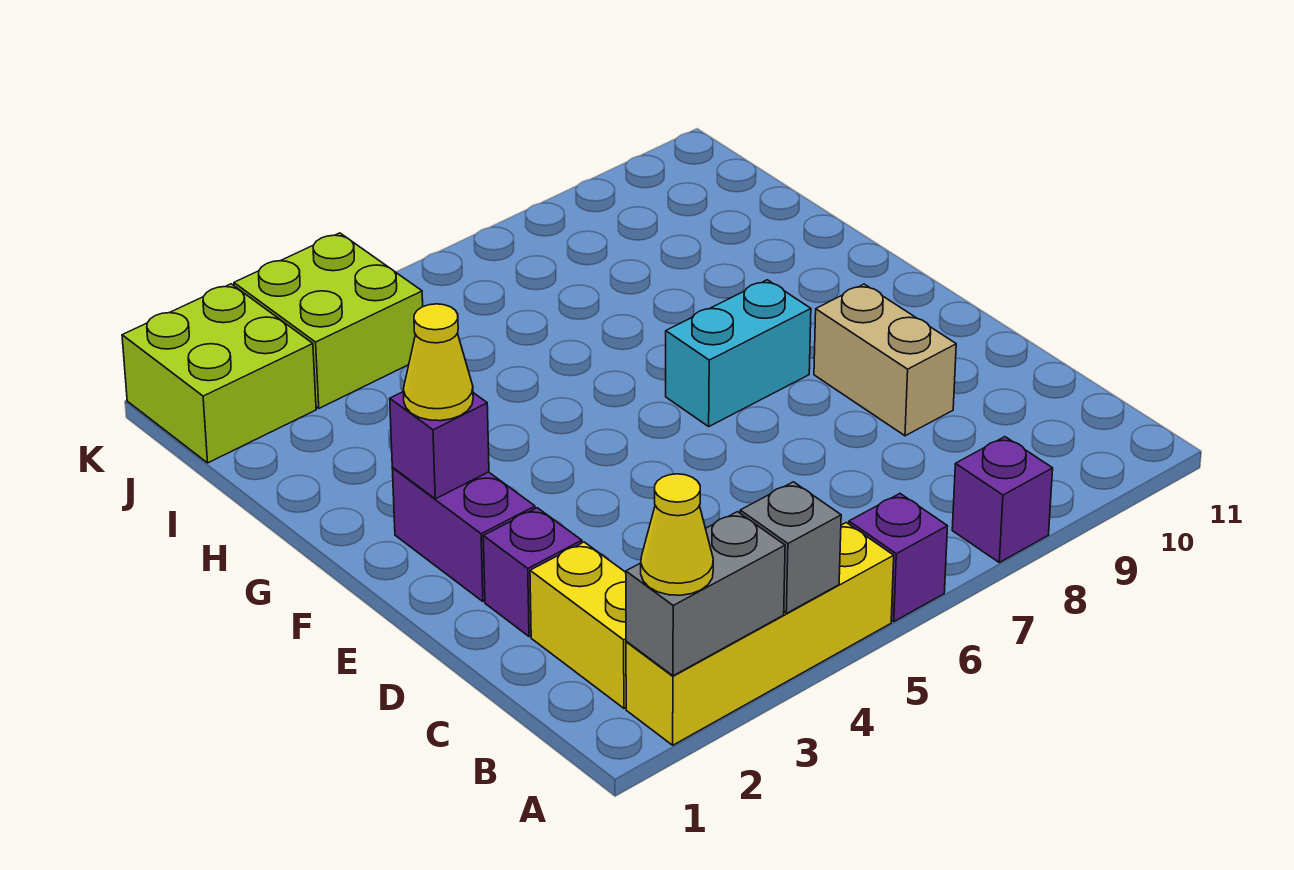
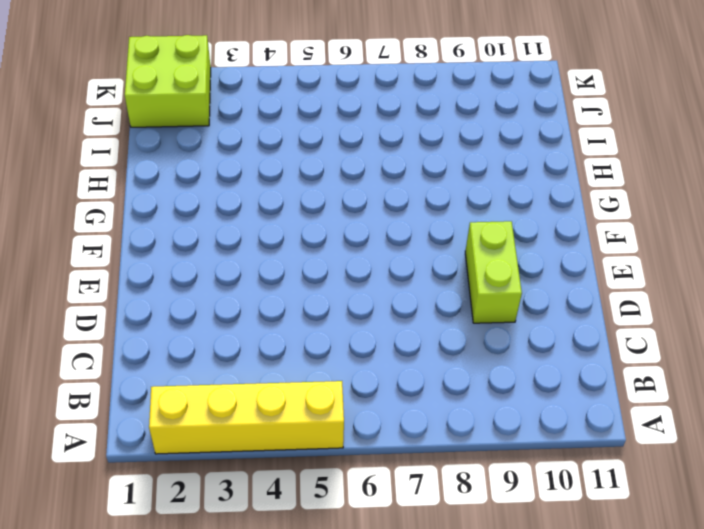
lime 1x2 brick [465,221,522,323] -> tan 1x2 brick [814,284,956,436]
none -> purple 1x1 brick [849,494,948,622]
none -> purple 1x1 brick [952,437,1053,563]
none -> yellow 1x2 brick [530,542,627,708]

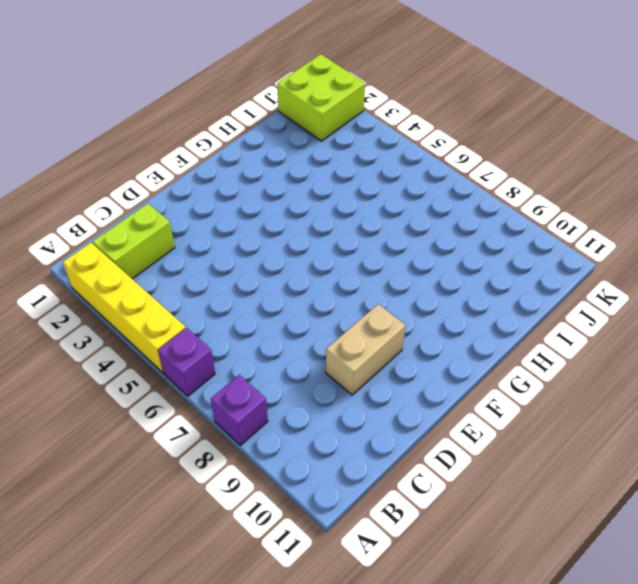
lime 1x2 brick [93,203,175,279] -> yellow 1x2 brick [530,542,627,708]
none -> purple 1x1 brick [483,508,582,637]
none -> purple 1x2 brick [392,468,535,601]
none -> cyan 1x2 brick [666,280,811,426]

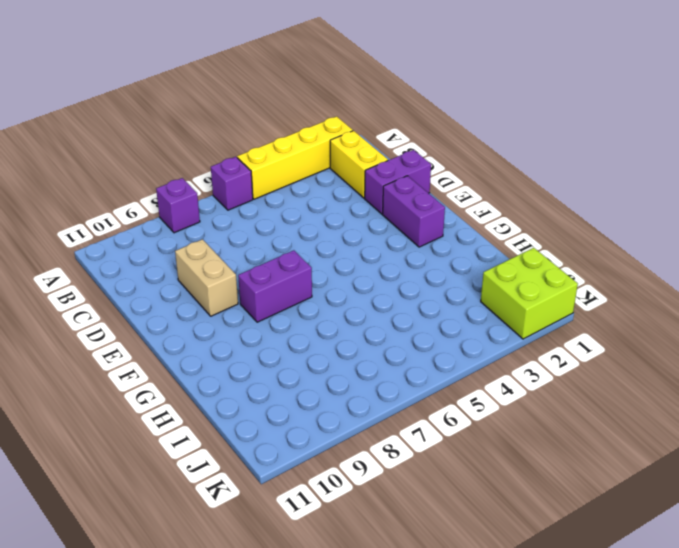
purple 1x2 brick [365,150,431,214] -> purple 1x1 brick [483,508,582,637]
purple 1x2 brick [238,250,312,322] -> cyan 1x2 brick [666,280,811,426]
none -> lime 2x2 brick [234,233,423,408]
none -> grey 1x2 brick [626,512,785,676]
none -> grey 1x1 brick [740,482,841,613]

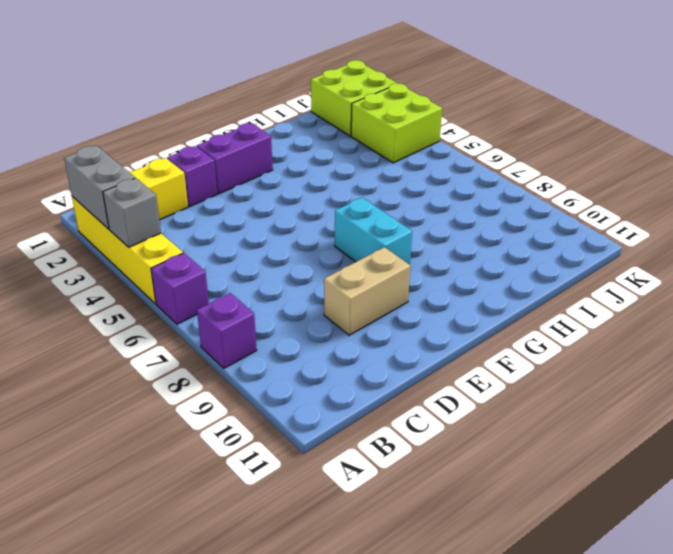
none -> purple 1x1 brick [390,392,489,499]
none -> yellow 1x1 cone [641,474,713,595]
none -> yellow 1x1 cone [403,304,473,421]

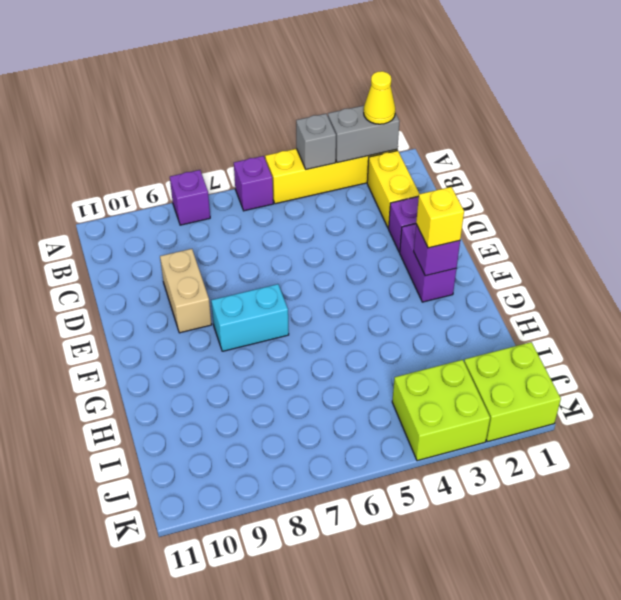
yellow 1x1 brick [416,187,464,248] -> yellow 1x1 cone [403,304,473,421]

